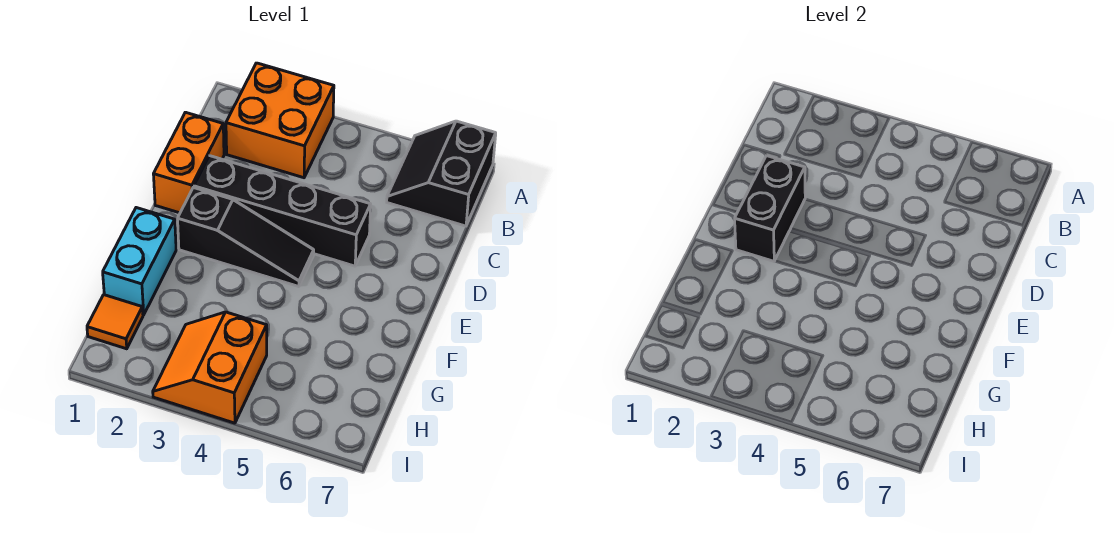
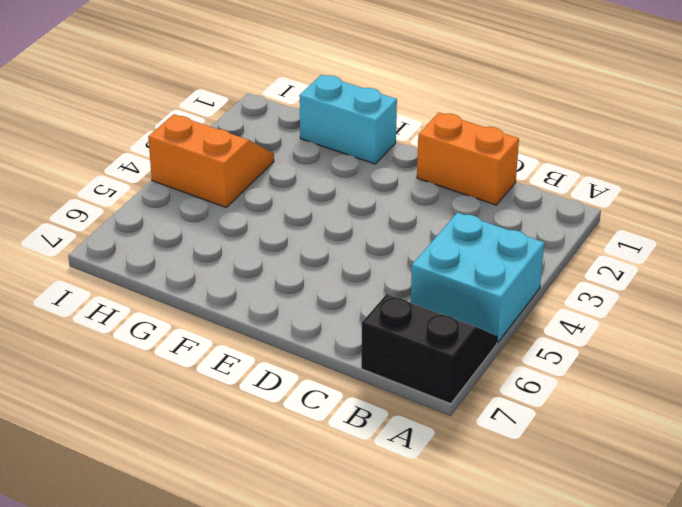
cyan 2x2 brick [411,213,544,343] -> none
none -> orange 2x2 brick [226,63,334,178]
none -> black 1x4 brick [194,156,371,266]

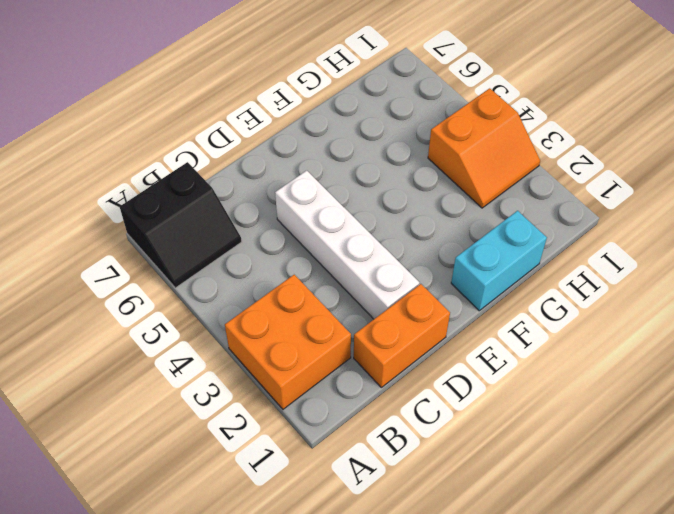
white 1x4 brick [275,171,419,319] -> black 1x4 brick [194,156,371,266]
none -> black 1x3 slope [178,188,314,287]
none -> orange 1x1 tile [87,295,143,349]

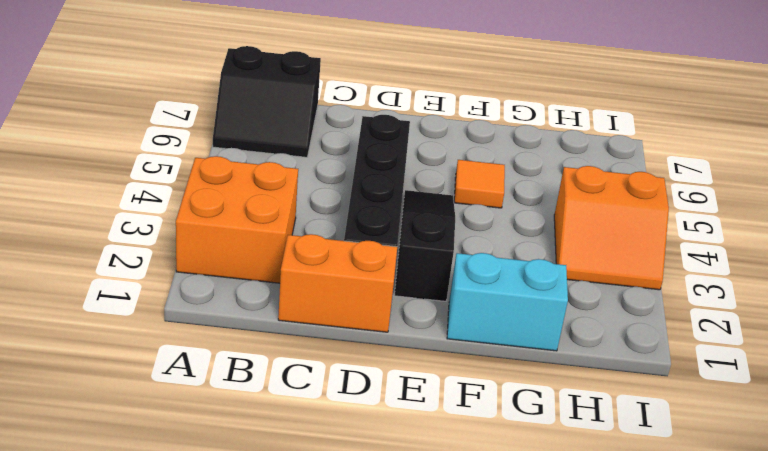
orange 1x1 tile [454,160,505,208] -> orange 1x1 tile moved to [87,295,143,349]
none -> black 1x2 brick [735,156,805,261]

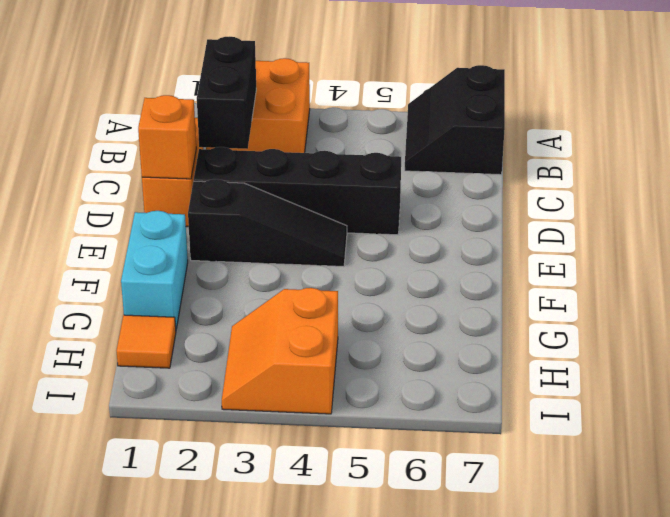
black 1x2 brick [197,37,256,149] -> black 1x2 brick moved to [735,156,805,261]
orange 1x1 brick [138,95,196,179] -> none

